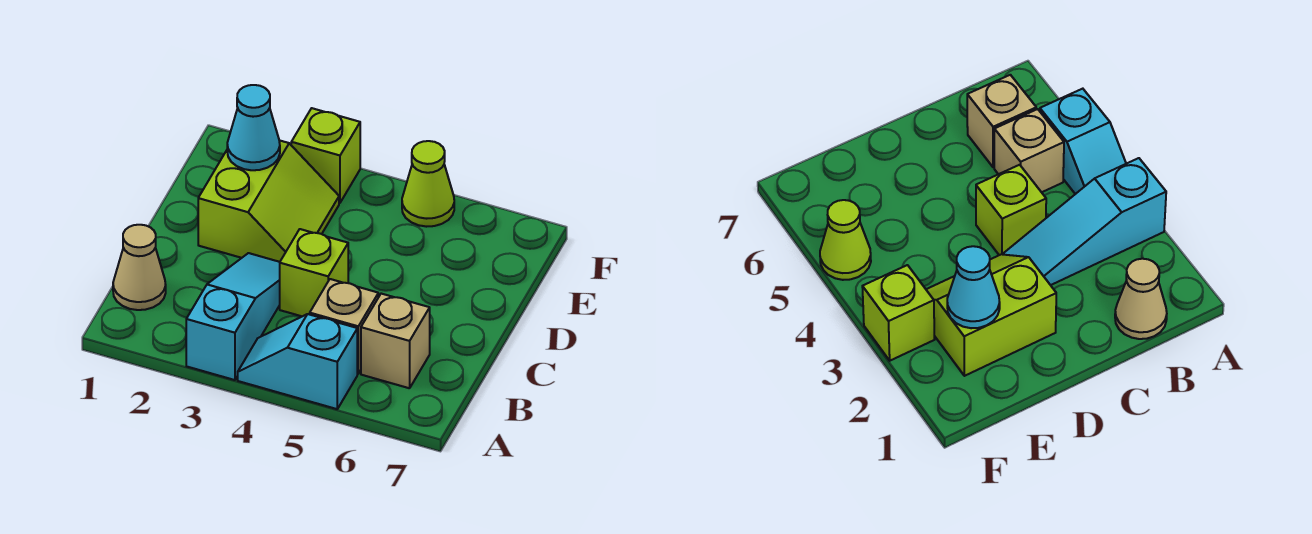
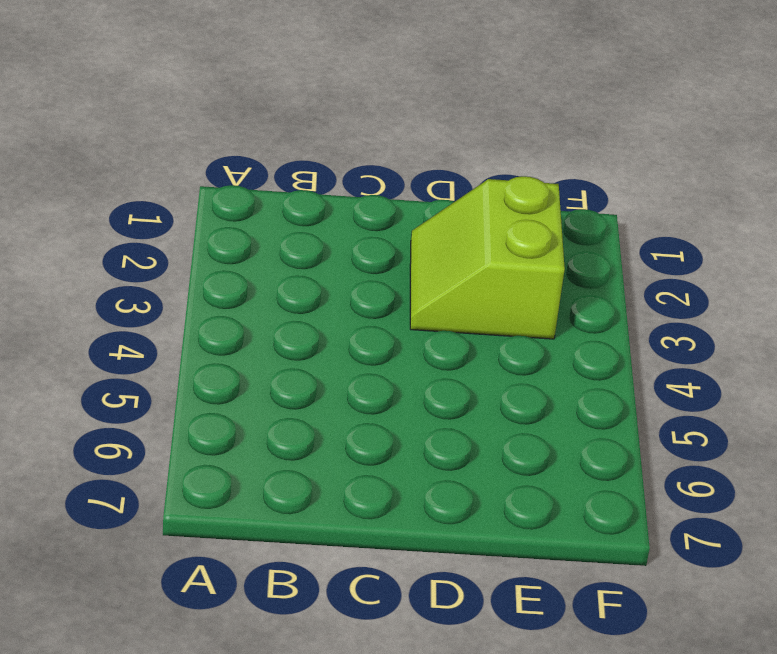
lime 2x2 slope [410,176,565,339] -> lime 2x2 slope turned to [198,140,339,262]
none -> cyan 1x3 slope [186,253,280,380]
none -> cyan 1x2 slope [238,314,357,409]

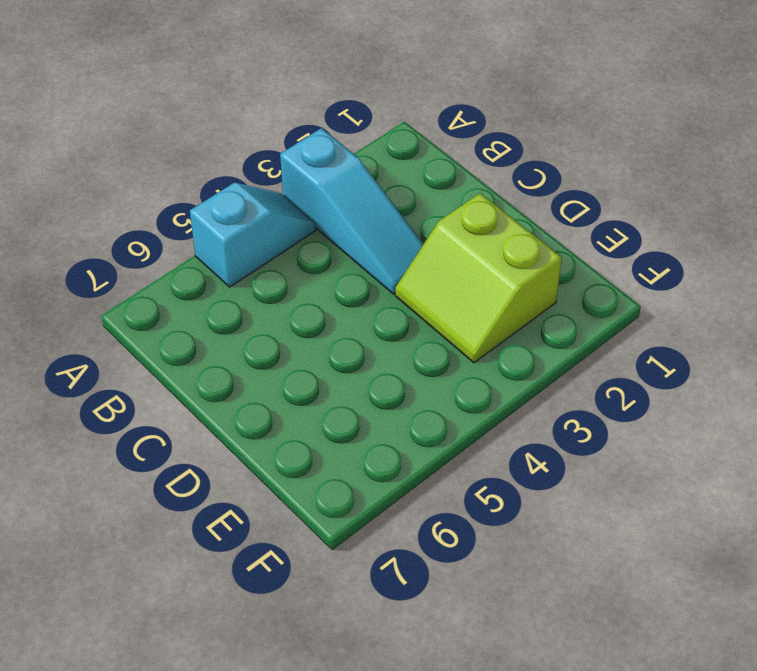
none -> tan 1x1 cone [113,225,166,310]
none -> tan 1x1 brick [310,279,378,374]

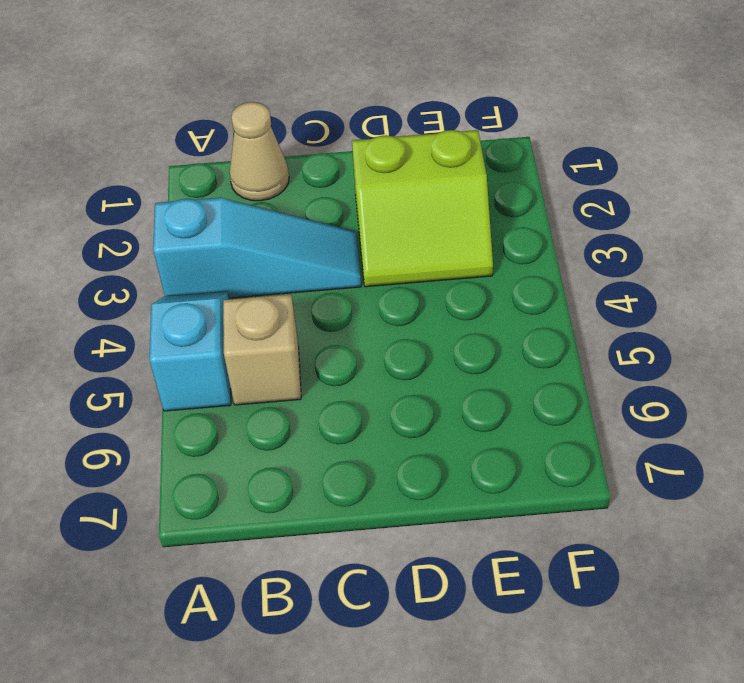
none -> tan 1x1 brick [361,294,430,388]
none -> lime 1x1 brick [280,229,348,316]

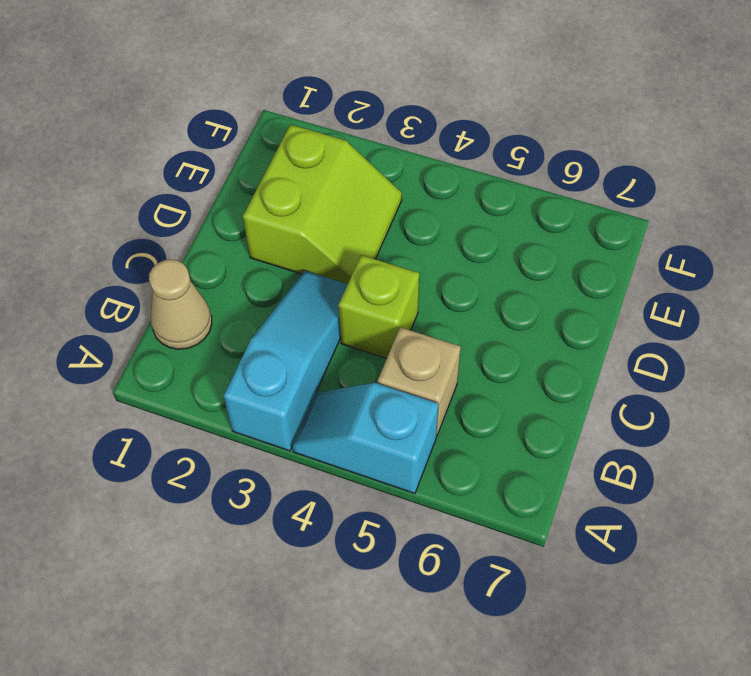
none -> tan 1x1 brick [361,294,430,388]
none -> lime 1x1 brick [291,108,360,203]

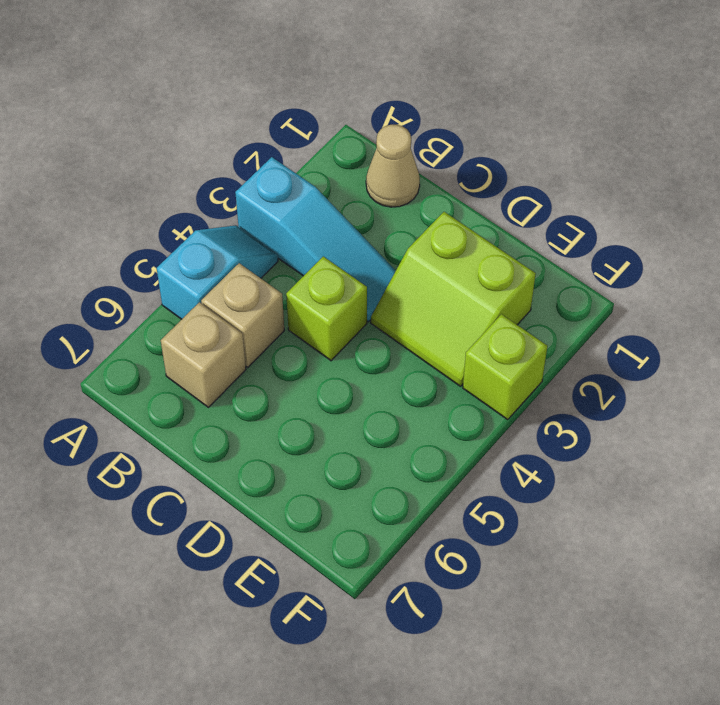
none -> lime 1x1 cone [402,141,454,227]
none -> cyan 1x1 cone [227,85,280,170]

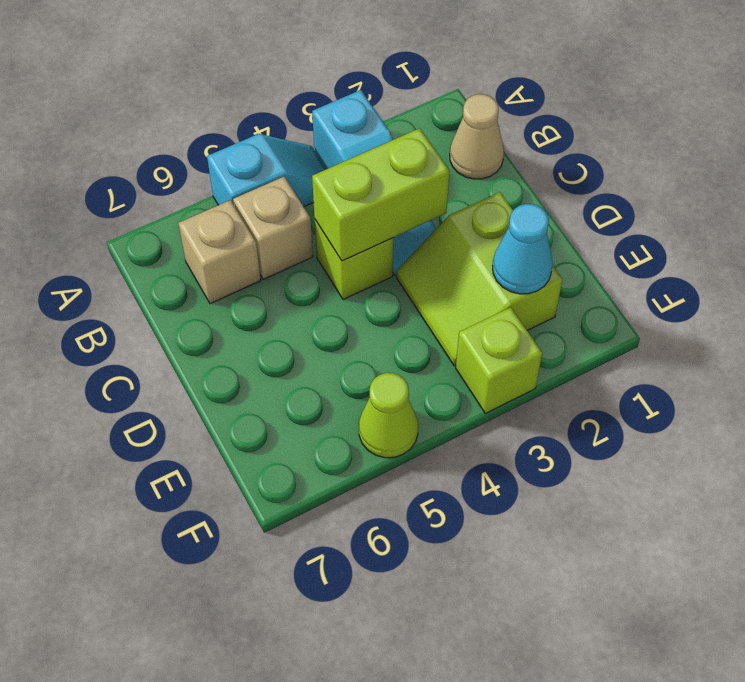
lime 1x2 brick [312,128,449,261] -> none

